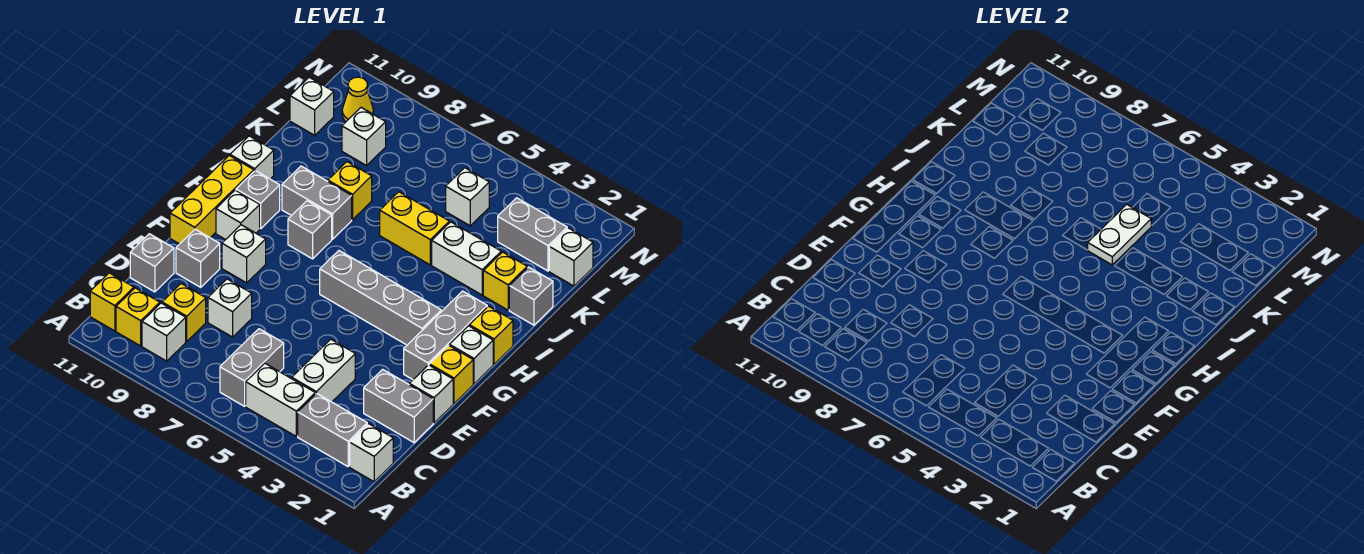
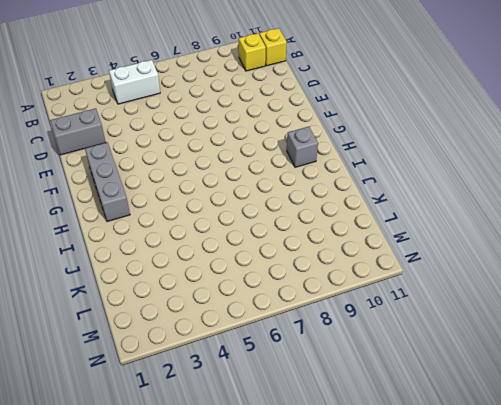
none -> white 1x1 brick [350,424,393,482]
none -> grey 1x2 brick [298,393,367,466]
none -> grey 1x2 brick [220,329,284,406]
none -> white 1x1 brick [142,303,186,361]

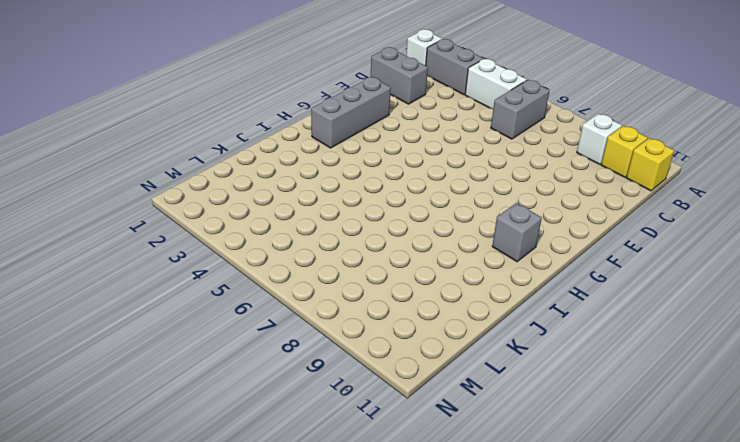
none -> white 1x2 brick [292,339,355,402]
none -> yellow 1x1 brick [162,284,206,341]
none -> white 1x1 brick [208,279,252,337]
none -> grey 1x1 brick [130,234,174,292]

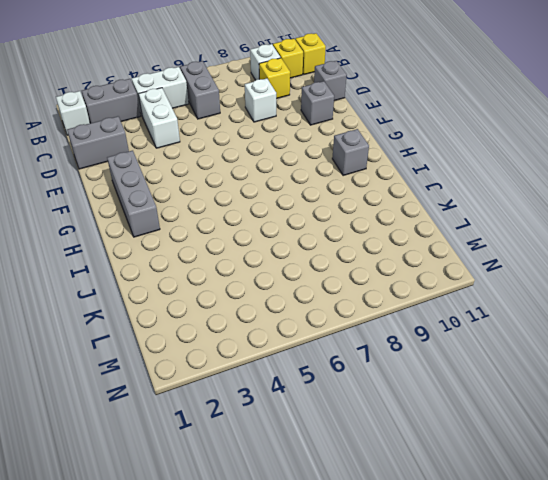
none -> white 1x1 brick [409,365,453,423]
none -> yellow 1x1 brick [429,345,473,403]
none -> white 1x1 brick [222,225,266,283]
none -> yellow 1x3 brick [170,156,254,244]

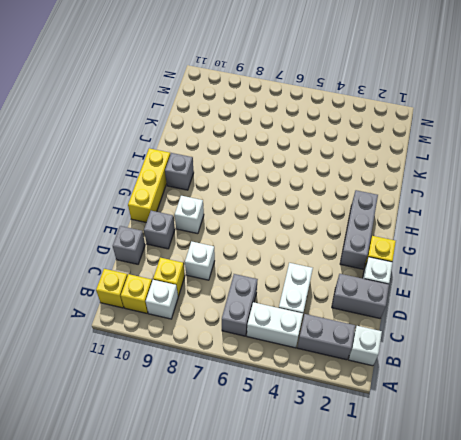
none -> white 1x1 brick [449,326,493,384]
none -> grey 1x4 brick [320,251,441,345]
none -> white 1x1 brick [216,190,260,240]
none -> yellow 1x1 brick [469,306,513,364]

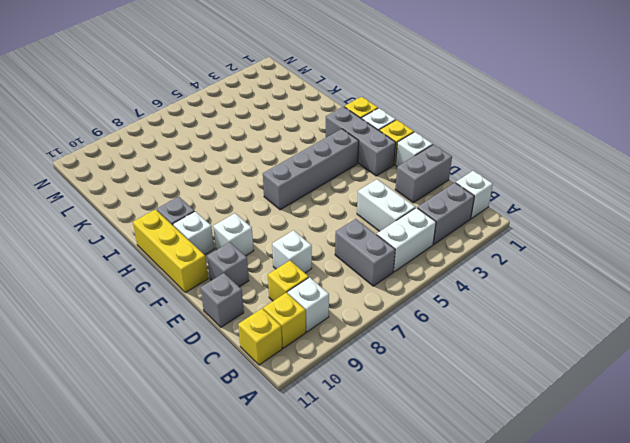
none -> grey 1x1 brick [288,201,332,259]
none -> grey 1x2 brick [282,166,352,239]
none -> white 1x1 brick [230,136,274,179]
none -> grey 1x1 brick [509,267,553,325]

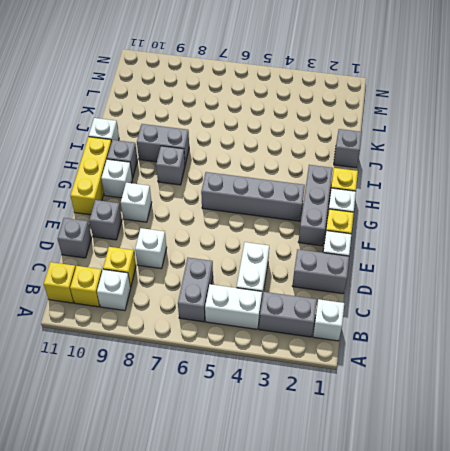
none -> yellow 1x1 brick [483,252,527,310]
none -> white 1x2 brick [432,222,501,295]
none -> yellow 1x2 brick [380,192,449,265]
none -> yellow 1x1 brick [328,162,372,220]

